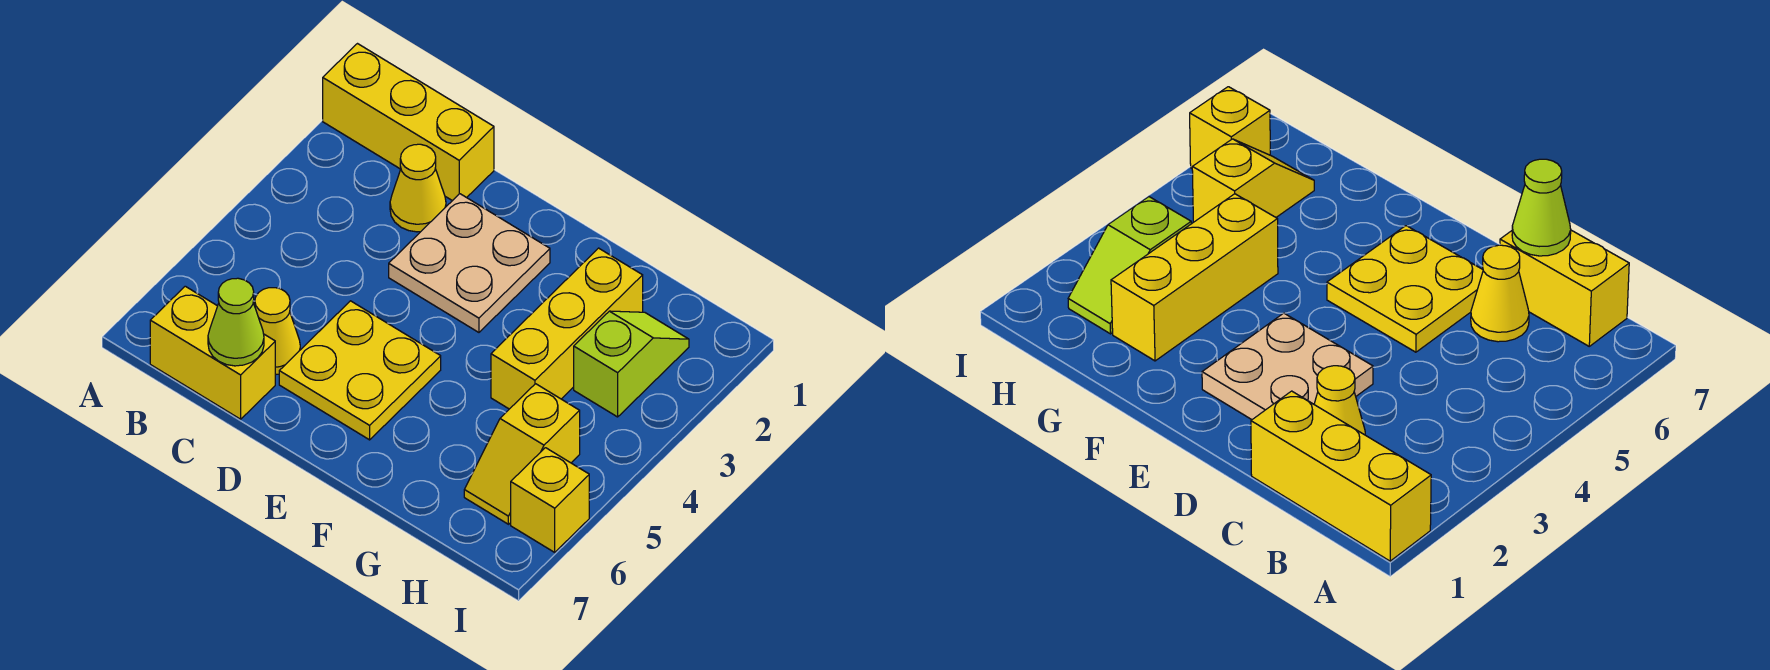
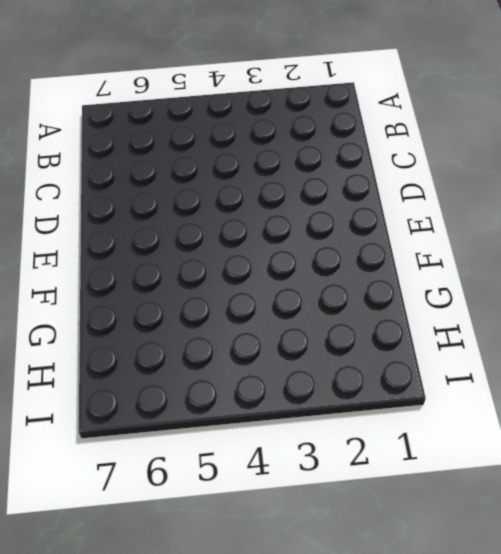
none -> yellow 1x3 brick [323,44,494,201]
none -> yellow 1x2 brick [150,286,275,419]

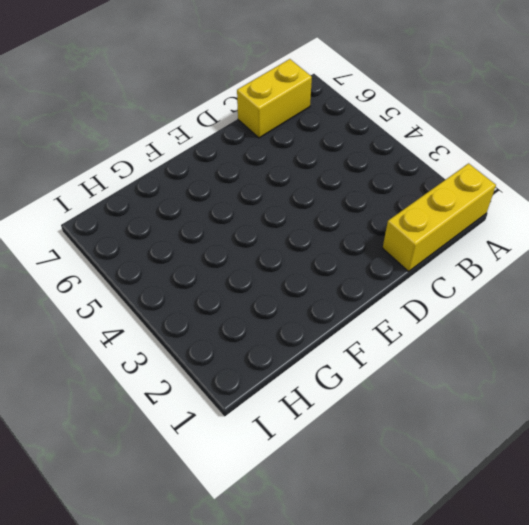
none -> yellow 1x1 cone [390,144,446,232]
none -> yellow 1x1 cone [255,288,300,375]

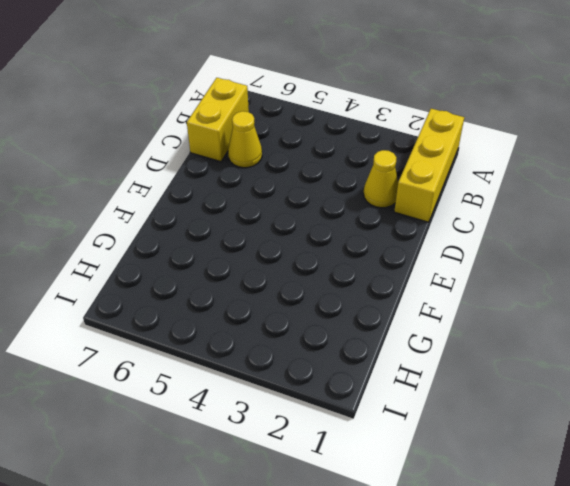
none -> tan 2x2 plate [389,194,550,332]
none -> yellow 2x2 plate [279,301,441,440]

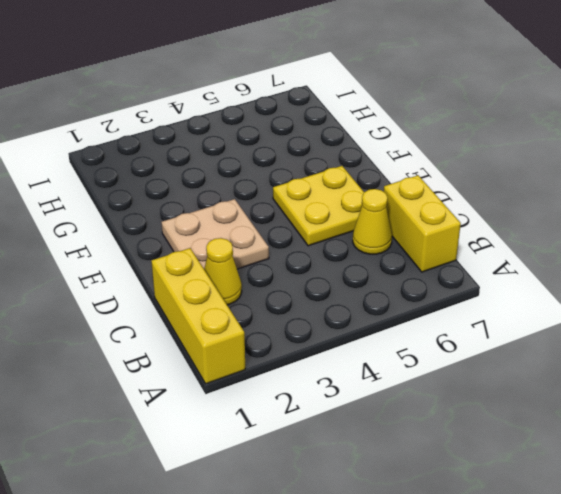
none -> yellow 1x3 brick [491,248,643,409]
none -> lime 1x2 slope [574,311,689,417]

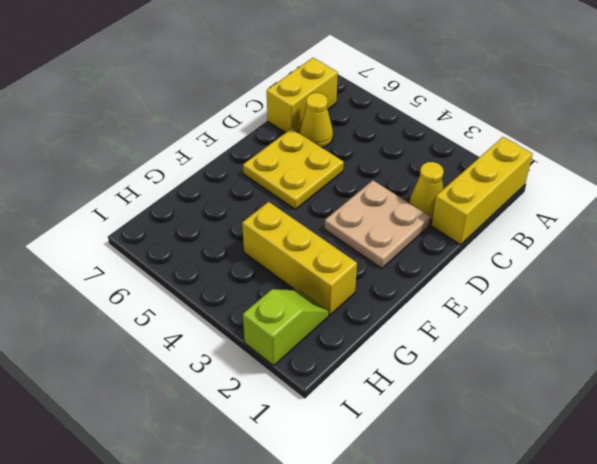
lime 1x2 slope [243,289,329,366] -> lime 1x2 slope turned to [574,311,689,417]
none -> yellow 1x2 slope [464,384,580,524]
none -> yellow 1x1 brick [511,448,589,552]

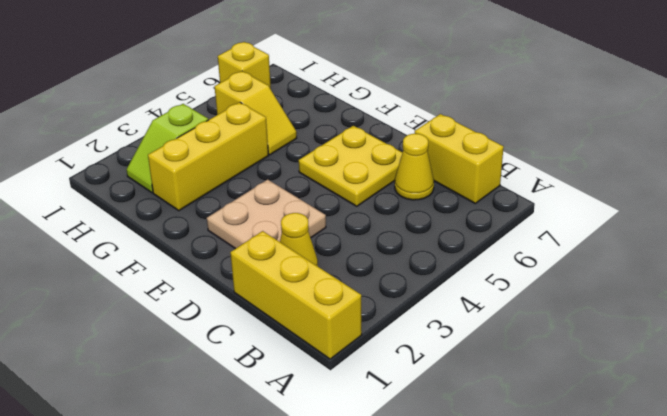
yellow 1x2 slope [215,71,297,155] -> yellow 1x2 slope turned to [464,384,580,524]
none -> lime 1x1 cone [208,278,264,366]

